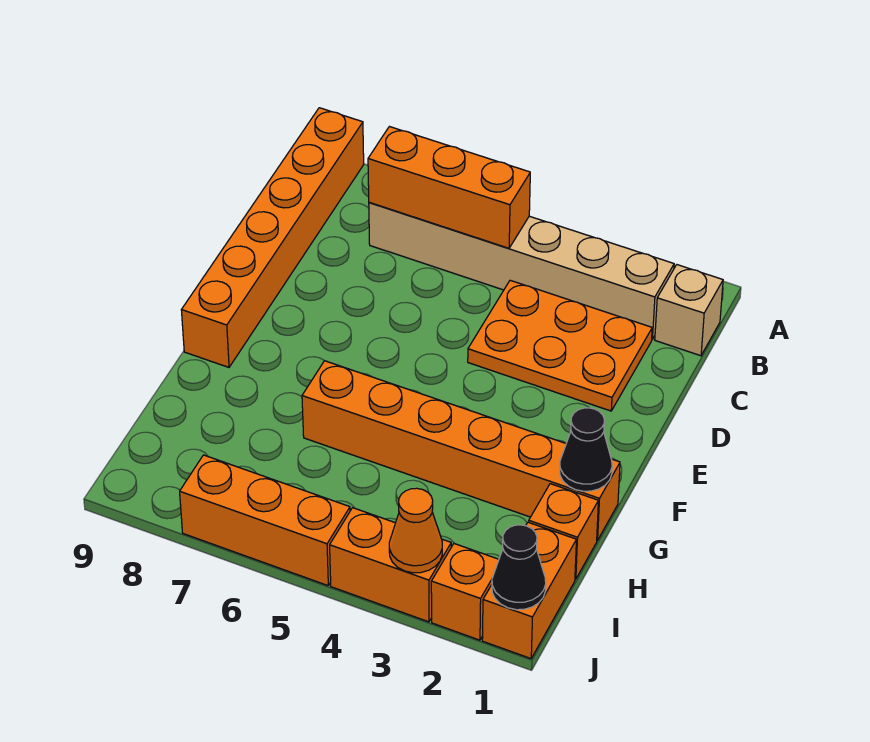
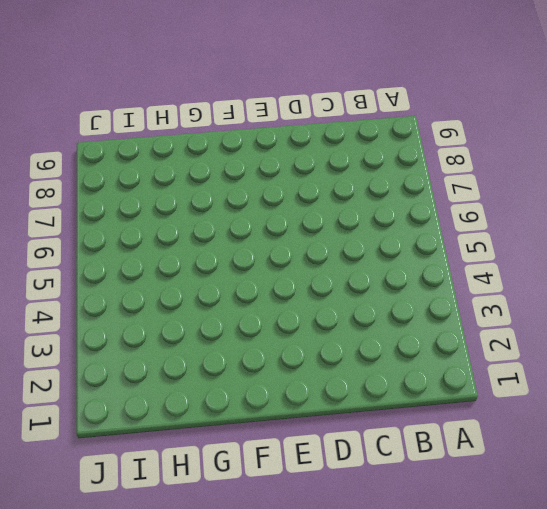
none -> orange 1x6 brick [181,108,364,367]
none -> tan 1x1 brick [655,265,723,356]
none -> tan 1x6 brick [369,202,674,339]

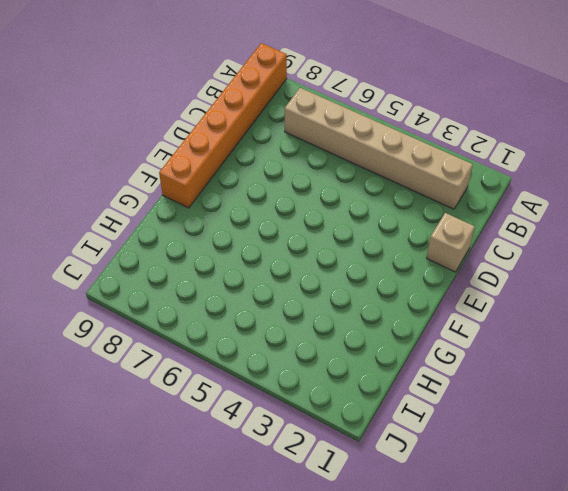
tan 1x1 brick [427,213,475,272] -> tan 1x1 brick moved to [655,265,723,356]
none -> orange 2x3 plate [468,280,652,411]
none -> orange 1x6 brick [302,361,620,540]
none -> orange 1x1 brick [529,484,598,579]

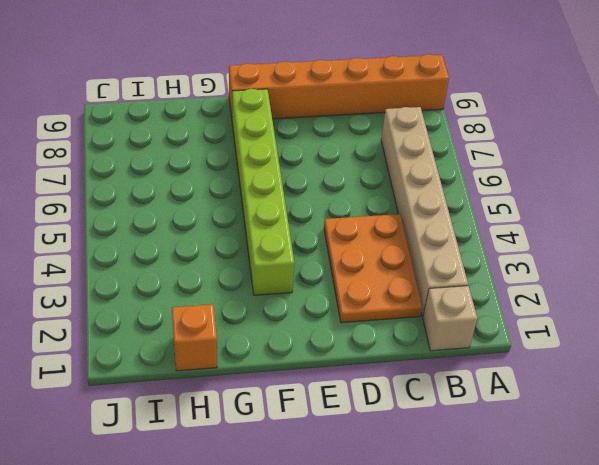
lime 1x6 brick [232,89,294,295] -> none
none -> orange 1x6 brick [302,361,620,540]
none -> orange 1x2 brick [482,522,576,659]
none -> orange 1x1 brick [431,544,499,640]

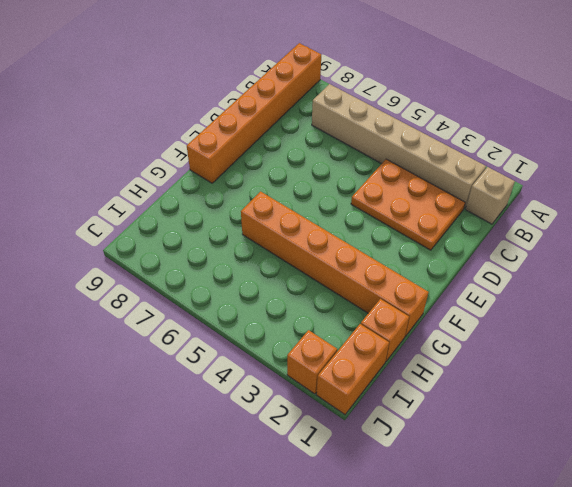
none -> orange 1x2 brick [330,508,451,622]
none -> orange 1x3 brick [180,455,350,586]
none -> orange 1x3 brick [368,127,530,248]

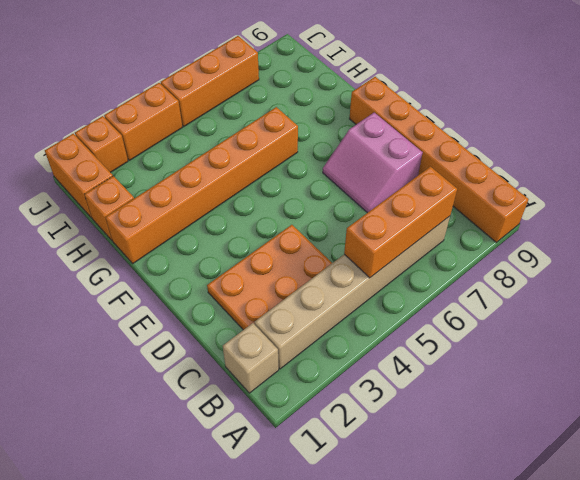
pink 2x2 slope [323,113,423,213] -> none
none -> black 1x1 cone [560,408,612,491]
none -> black 1x1 cone [492,525,546,610]
none -> orange 1x1 cone [389,488,442,573]

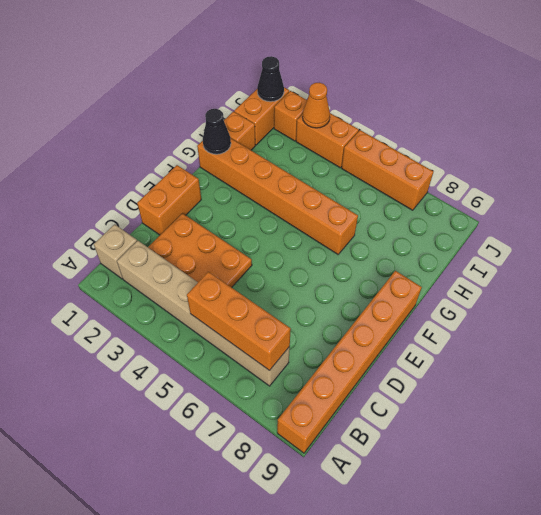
orange 1x2 brick [137,165,201,235] -> none

